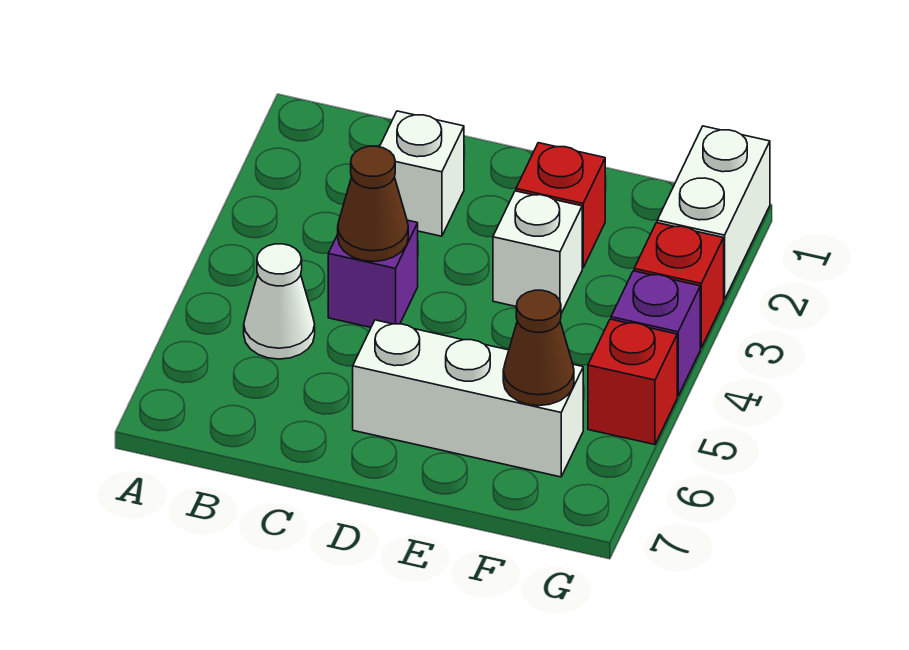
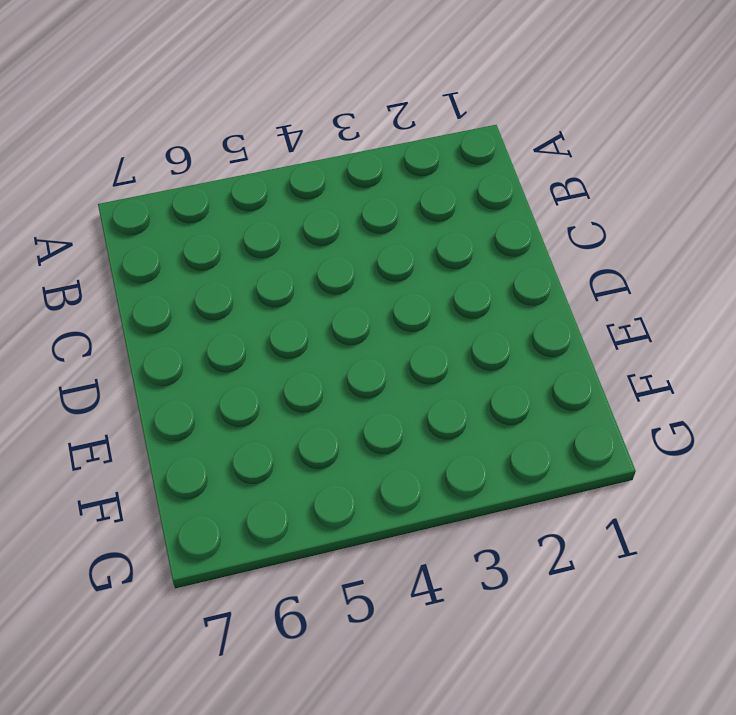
none -> white 1x1 cone [244,244,315,359]
none -> white 1x1 brick [380,111,464,236]
none -> purple 1x1 brick [328,220,418,327]

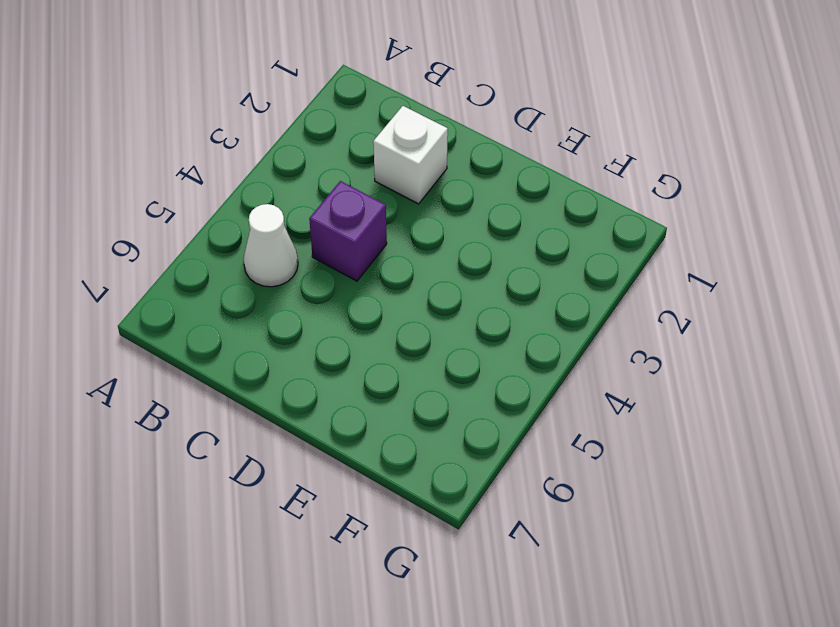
none -> white 1x3 brick [353,320,583,477]
none -> red 1x1 brick [516,143,605,268]
none -> white 1x1 brick [493,191,582,314]

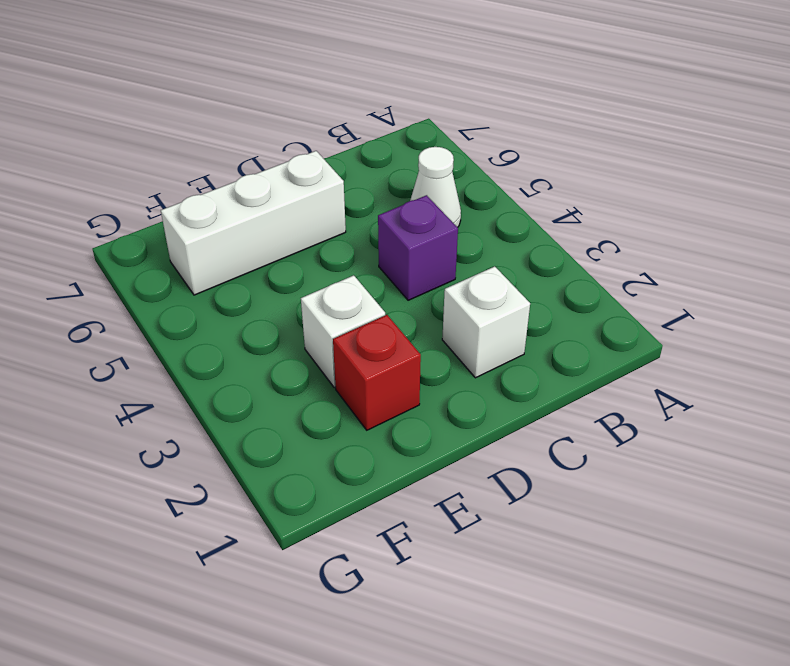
none -> white 1x2 brick [657,126,770,300]
none -> red 1x1 brick [634,223,724,348]
none -> purple 1x1 brick [611,271,700,396]

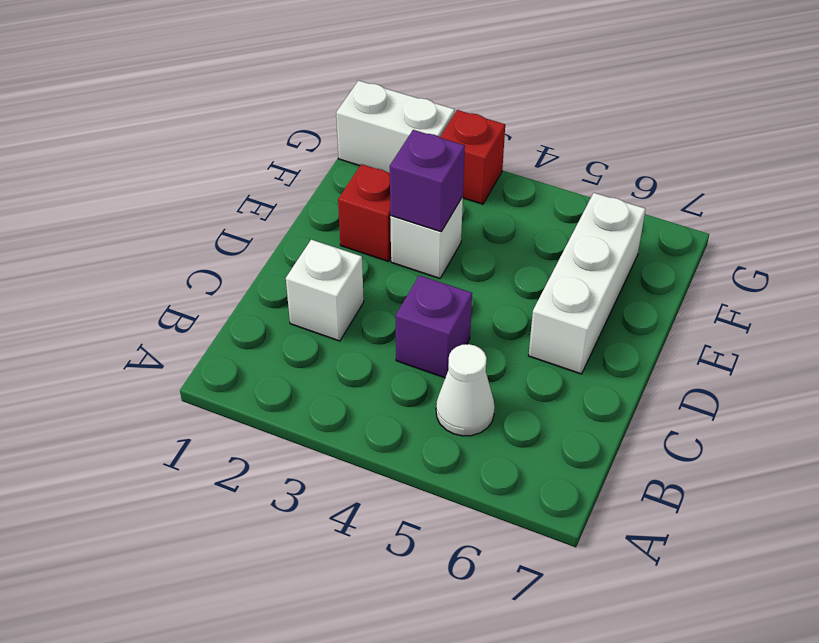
purple 1x1 brick [390,130,465,232] -> purple 1x1 brick moved to [611,271,700,396]
none -> red 1x1 brick [588,319,677,444]
none -> brown 1x1 cone [338,146,408,262]
none -> brown 1x1 cone [503,290,574,406]

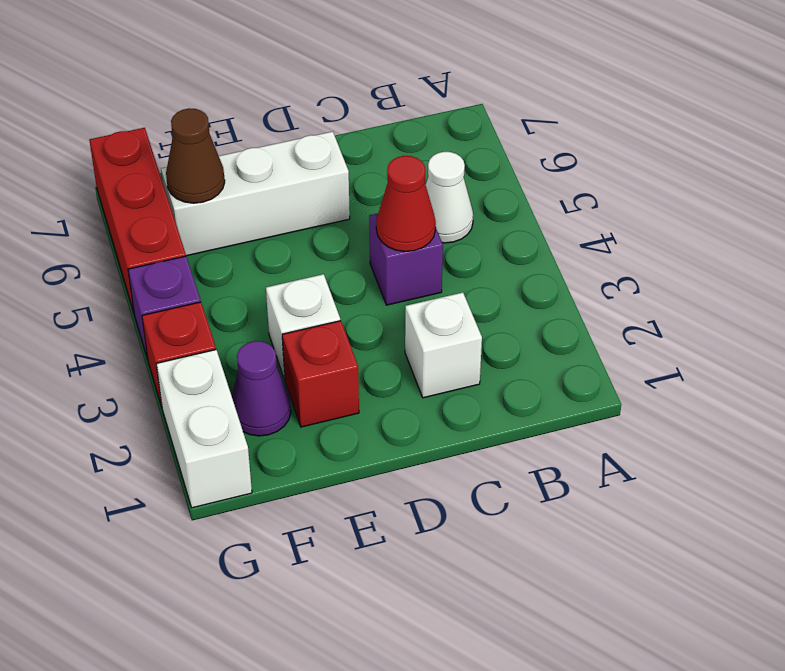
red 1x1 cone [376,156,436,251] -> brown 1x1 cone [338,146,408,262]
purple 1x1 cone [232,341,291,436] -> none
red 1x3 brick [89,128,186,312] -> red 1x1 brick [588,319,677,444]

